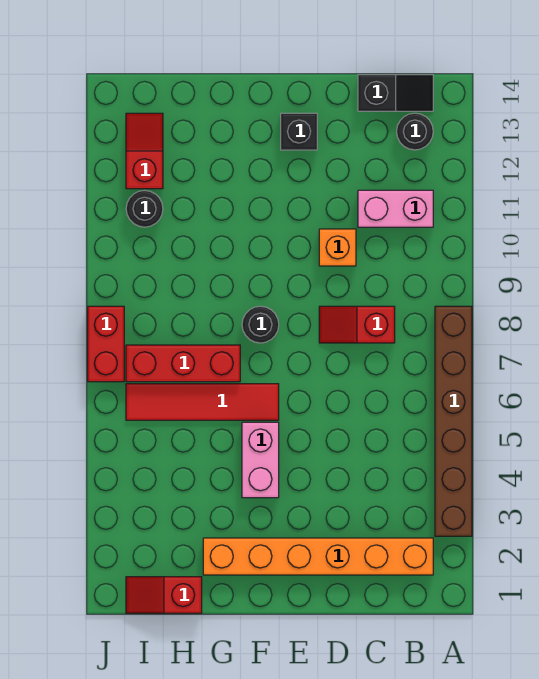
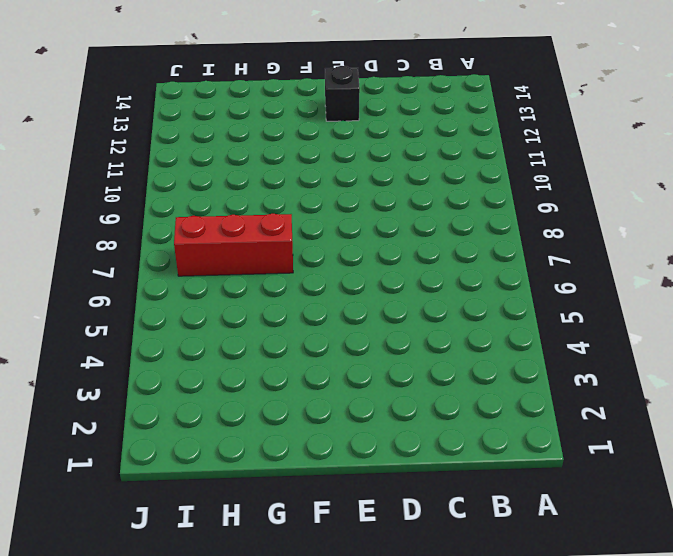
none -> brown 1x6 brick [435,306,472,536]
none -> orange 1x6 brick [203,538,433,575]
none -> pink 1x2 brick [358,190,433,227]

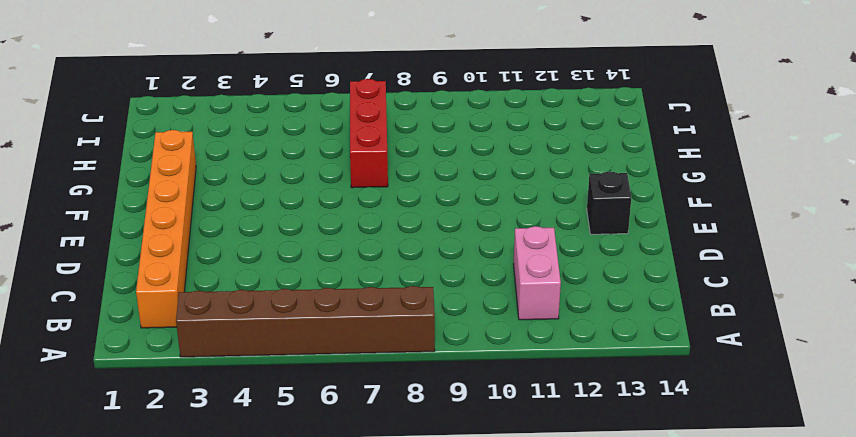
none -> black 1x1 round brick [397,113,433,150]
none -> black 1x2 slope [358,75,433,111]
none -> red 1x2 slope [319,306,395,343]

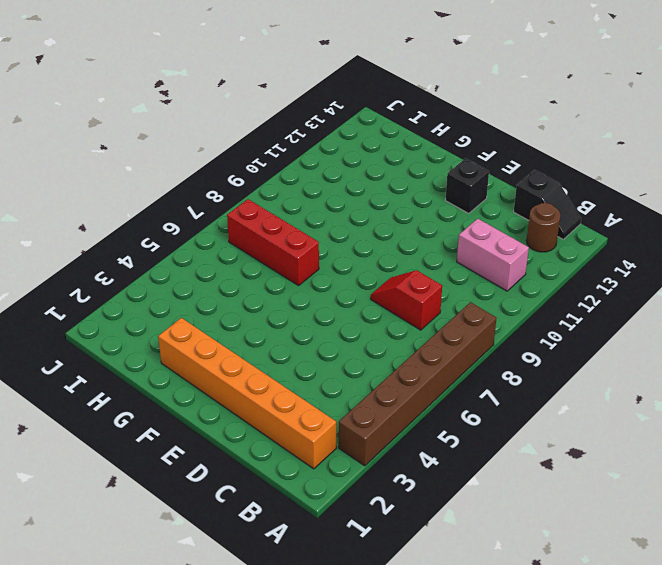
brown 1x1 round brick [526,203,561,252] -> black 1x1 round brick [397,113,433,150]
none -> orange 1x1 brick [319,229,356,266]
none -> pink 1x2 brick [242,422,279,498]
none -> red 1x4 tile [126,384,279,420]

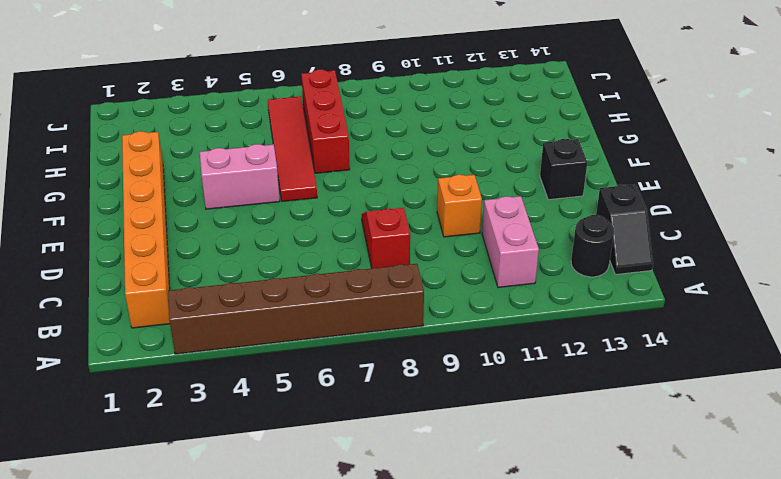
none -> black 1x1 round brick [242,306,279,343]
none -> red 1x2 slope [126,577,202,613]
none -> black 1x1 round brick [126,191,163,227]

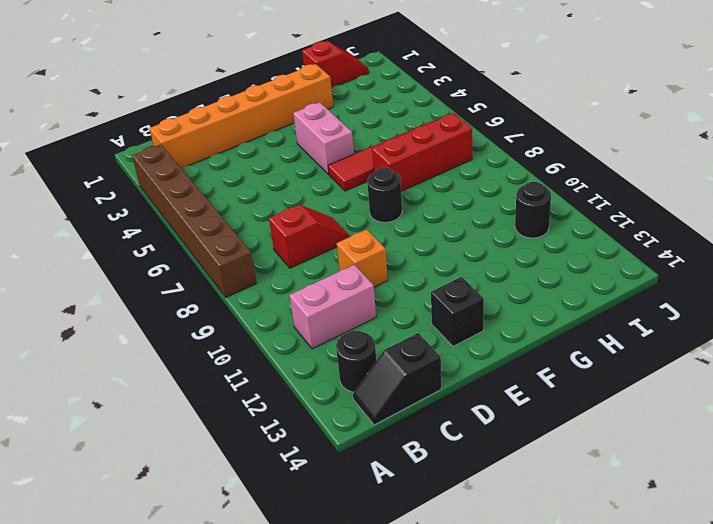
none -> red 1x2 slope [126,113,163,189]
none -> red 1x2 brick [88,306,124,382]

